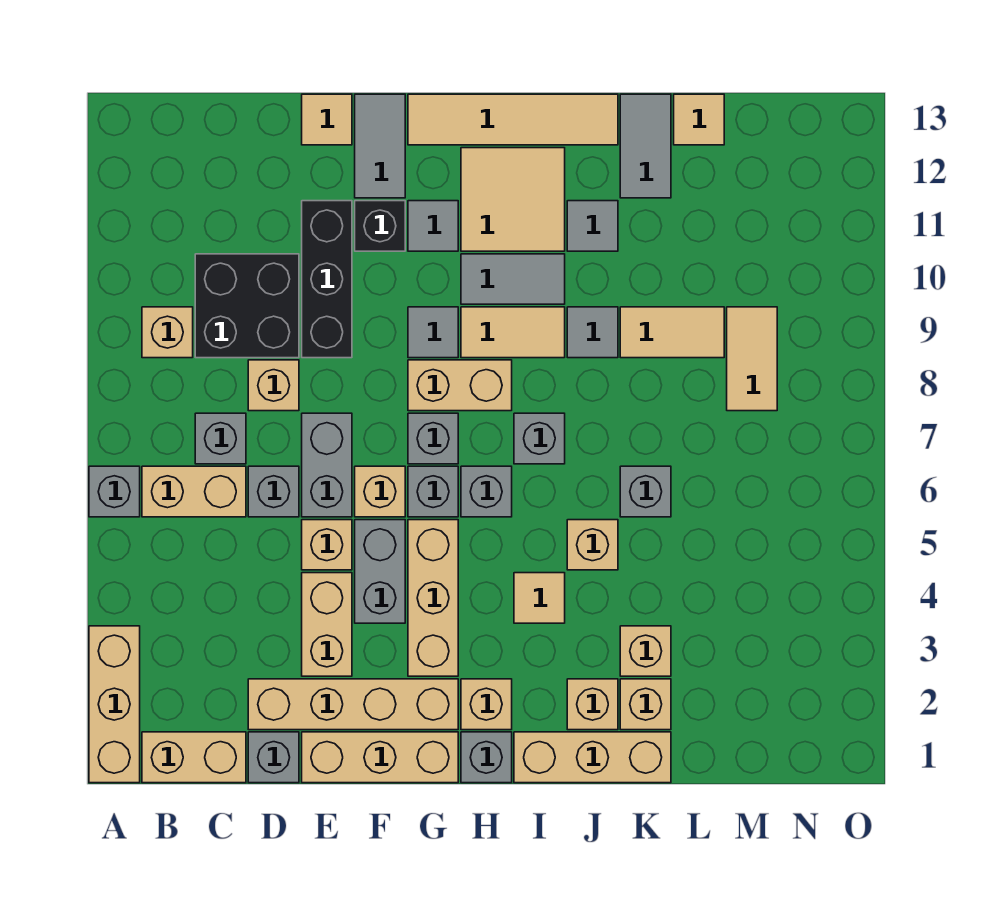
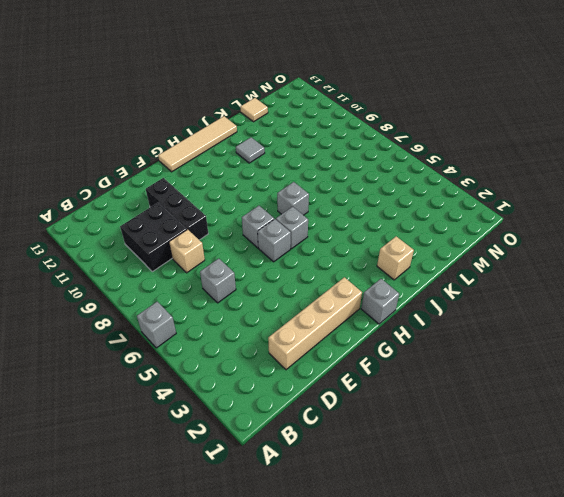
none -> tan 1x3 brick [89,626,140,783]
none -> tan 1x2 brick [142,732,246,783]
none -> tan 1x2 brick [142,466,246,517]
none -> tan 1x1 brick [142,307,193,358]

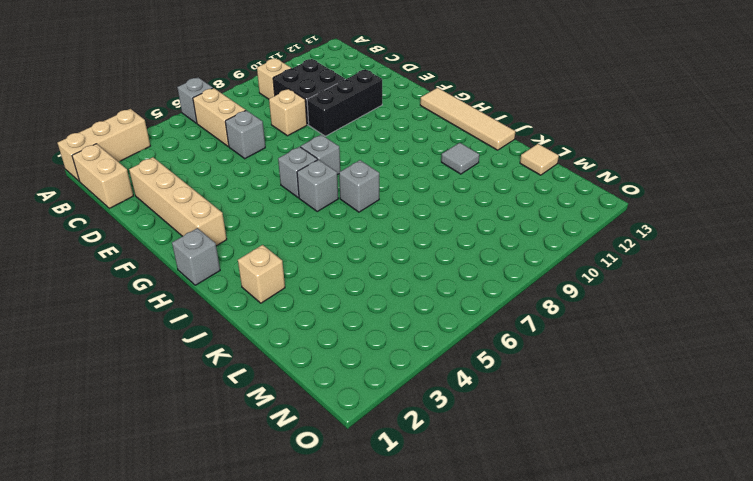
none -> grey 1x1 brick [195,413,246,464]
none -> grey 1x1 brick [248,732,299,783]
none -> tan 1x3 brick [302,732,458,783]
none -> tan 1x2 brick [302,573,352,676]

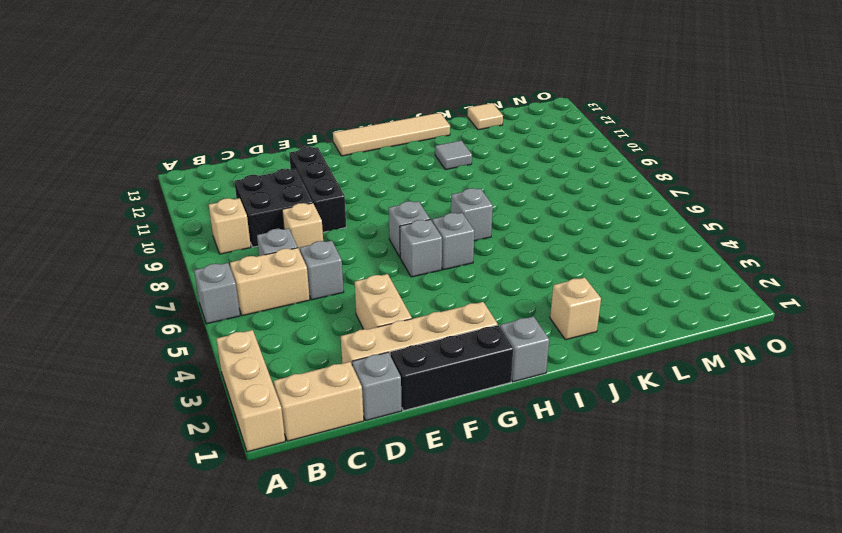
black 1x3 brick [390,325,513,411] -> tan 1x3 brick [302,732,458,783]
none -> tan 1x1 brick [302,520,352,570]
none -> grey 1x2 brick [302,413,352,517]
none -> tan 1x1 tile [302,94,352,145]
none -> grey 1x2 brick [355,520,405,623]

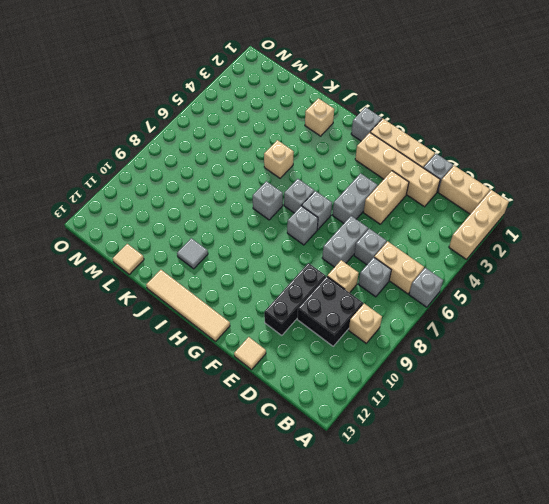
none -> tan 1x1 brick [302,520,352,570]
none -> tan 1x1 brick [355,466,405,517]
none -> black 1x1 brick [355,201,405,251]
none -> grey 1x2 tile [355,94,405,198]

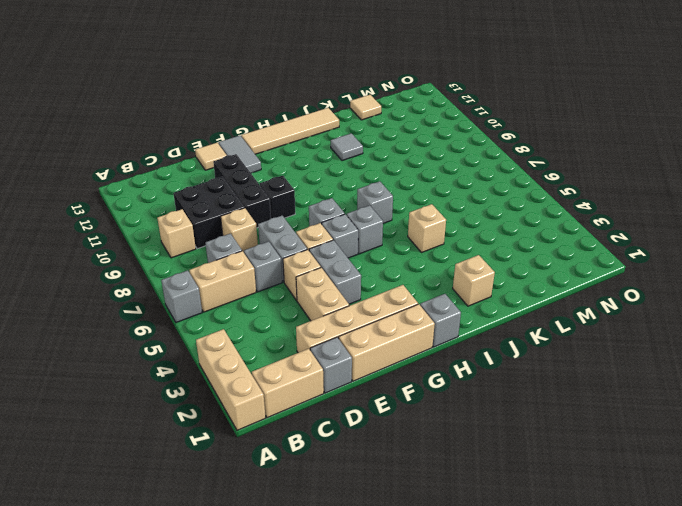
black 1x1 brick [260,176,295,218] -> black 1x1 brick moved to [355,201,405,251]
none -> tan 1x3 brick [408,520,458,676]
none -> tan 1x2 brick [408,360,512,411]
none -> grey 1x1 tile [408,307,458,358]
none -> grey 1x1 tile [408,201,458,251]

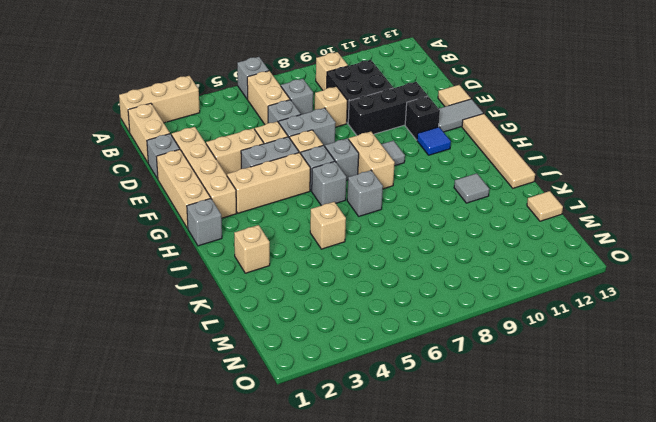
blue 1x1 tile [417,127,451,155] -> grey 1x1 tile [408,201,458,251]
none -> tan 1x1 brick [461,679,512,730]
none -> tan 1x2 tile [461,307,565,358]
none -> grey 1x2 tile [461,254,565,304]
none -> tan 2x2 tile [461,148,565,251]

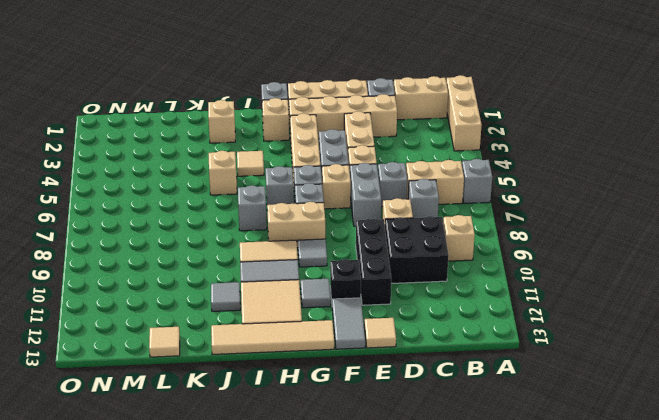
none -> tan 1x3 brick [514,732,671,783]
none -> grey 1x1 tile [567,307,618,358]
none -> tan 1x1 brick [620,679,671,730]
none -> tan 1x1 brick [620,626,671,676]

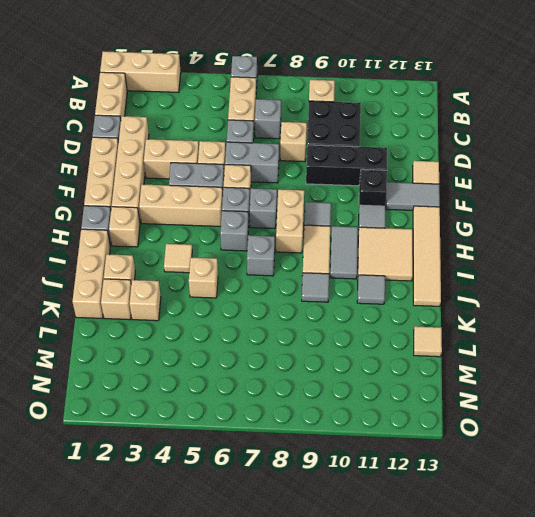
none -> grey 1x1 brick [620,466,671,517]
none -> tan 1x2 tile [620,307,724,358]
none -> grey 1x2 tile [620,94,671,198]
none -> tan 1x2 tile [727,307,777,411]

